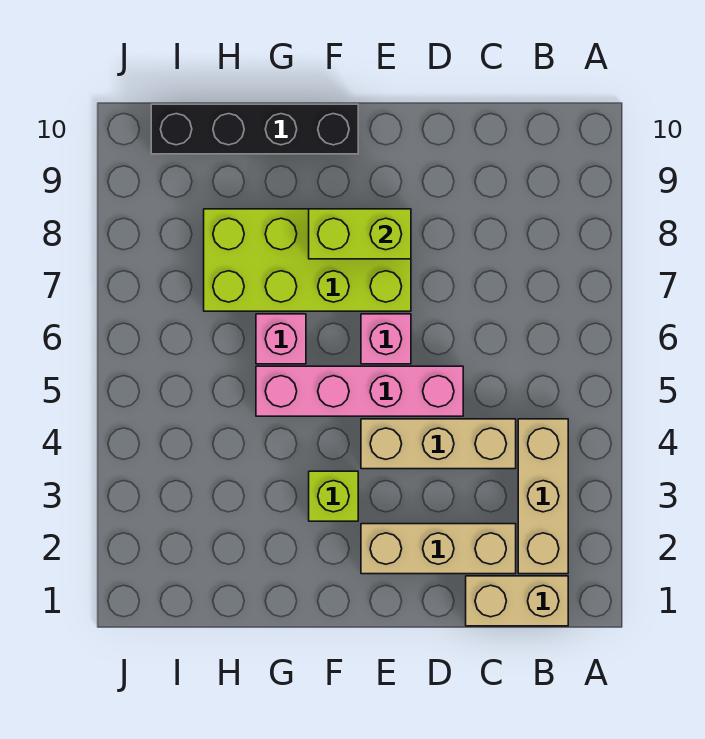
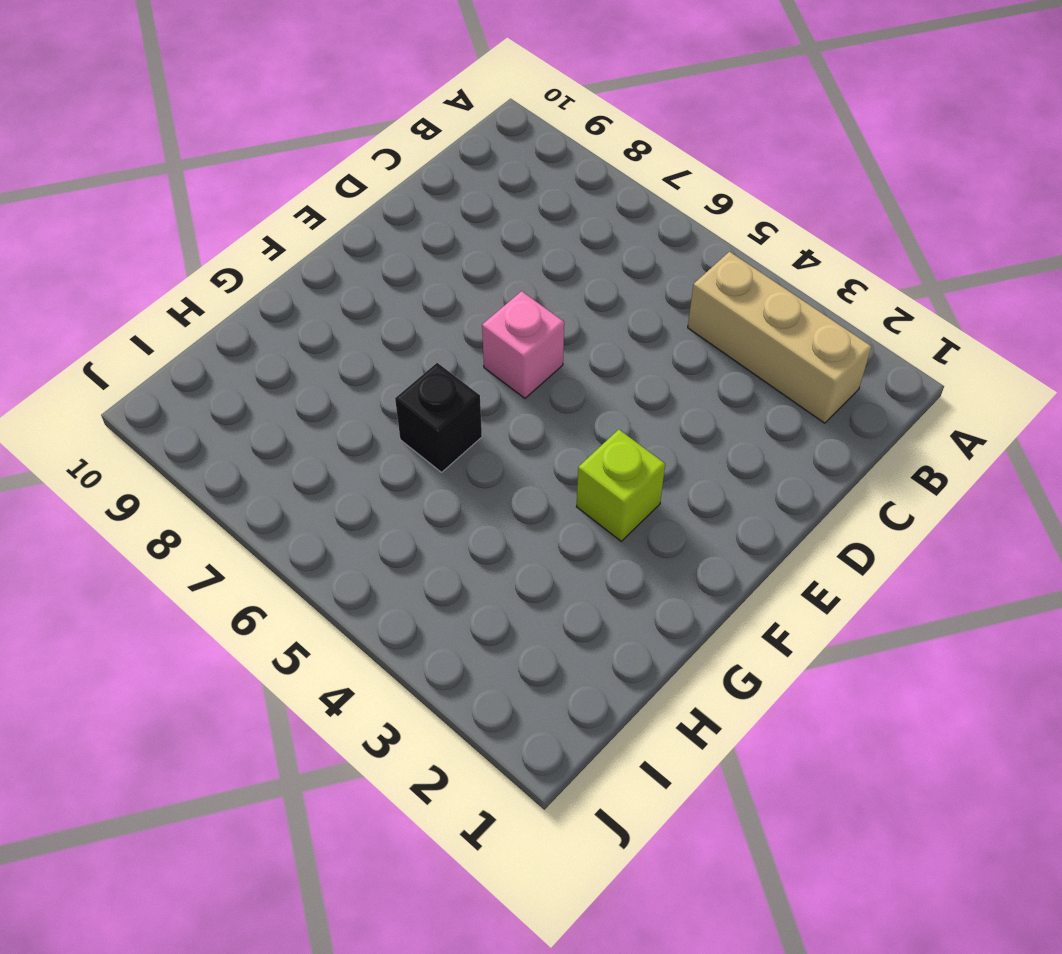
black 1x1 brick [395,363,482,472] -> pink 1x1 brick [256,314,306,364]
none -> tan 1x2 brick [466,576,568,626]
none -> tan 1x3 brick [361,524,516,574]

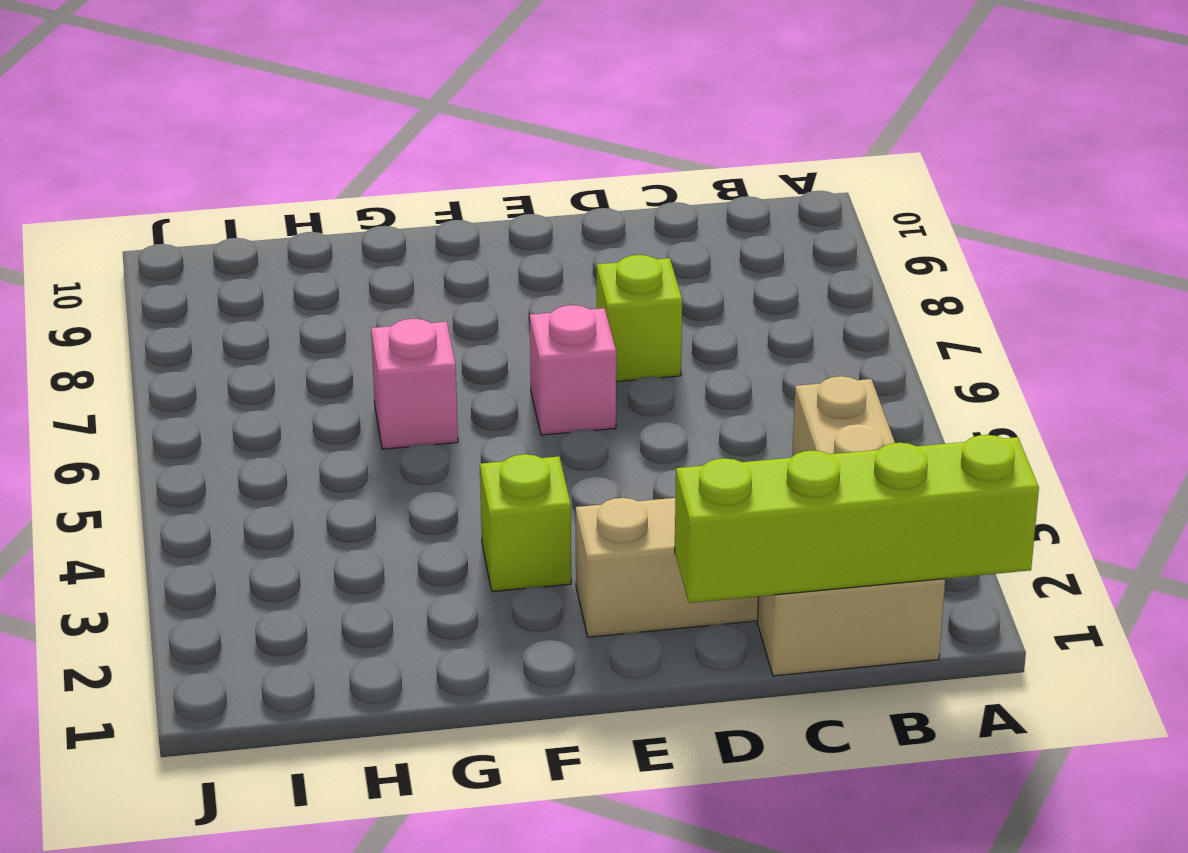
lime 1x4 brick [675,435,1039,603] -> none
lime 1x1 brick [597,255,682,382] -> none
none -> tan 1x3 brick [361,419,516,469]
none -> pink 1x4 brick [256,366,463,416]

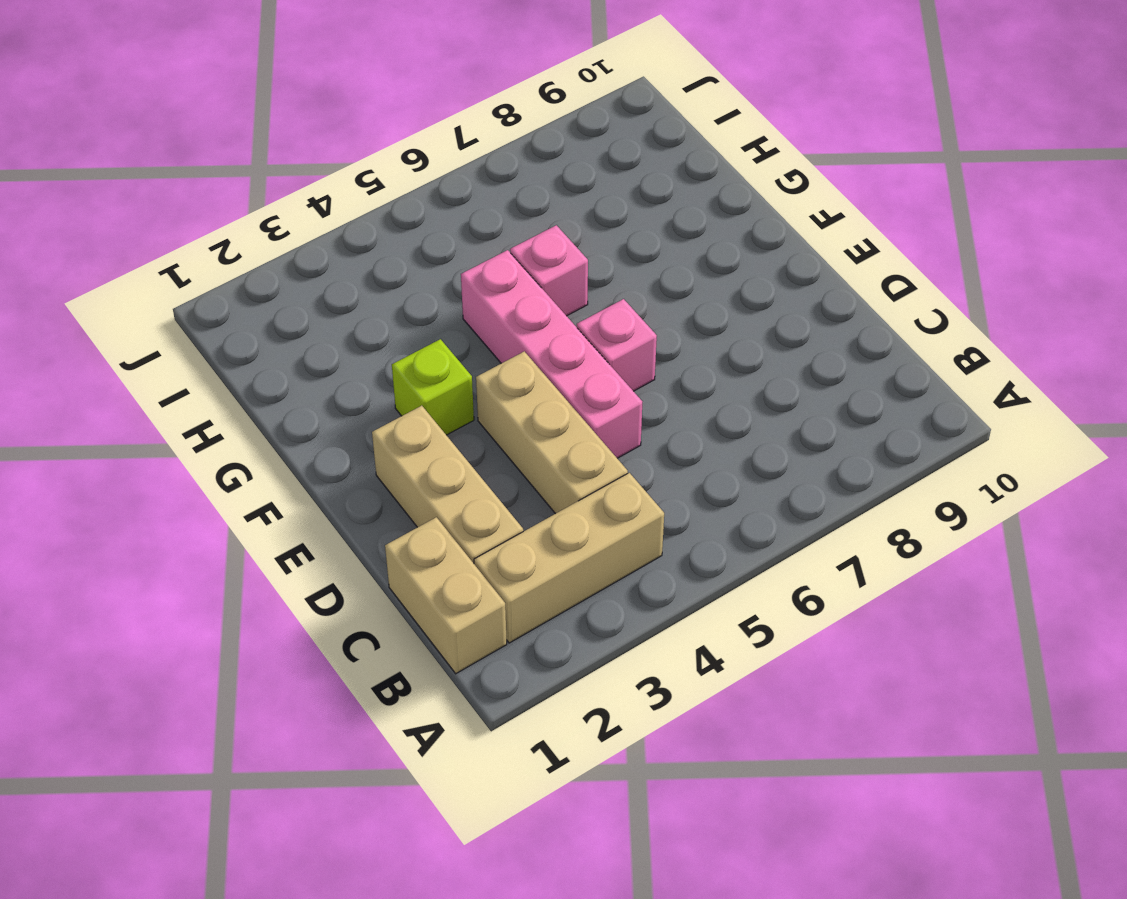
none -> lime 2x4 brick [204,209,411,311]
none -> black 1x4 brick [151,104,358,154]

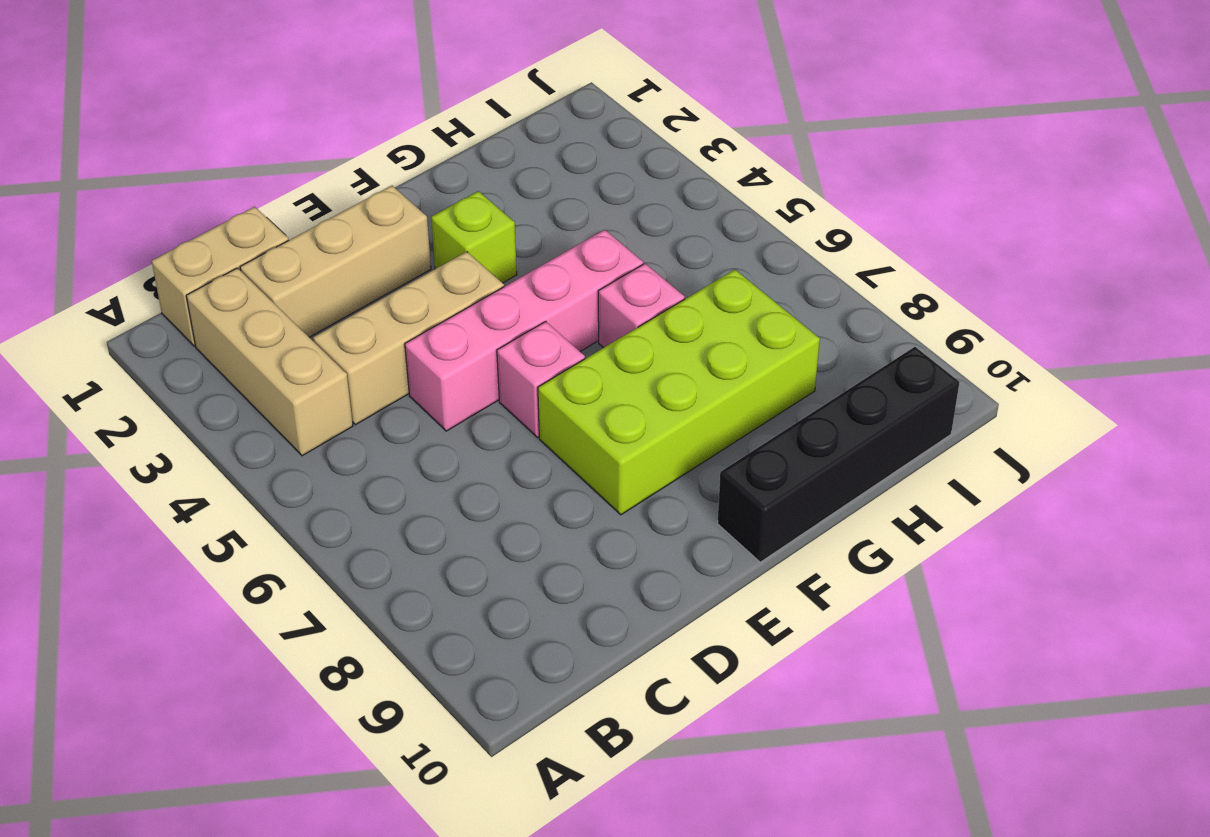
none -> lime 1x2 brick [309,209,411,259]

